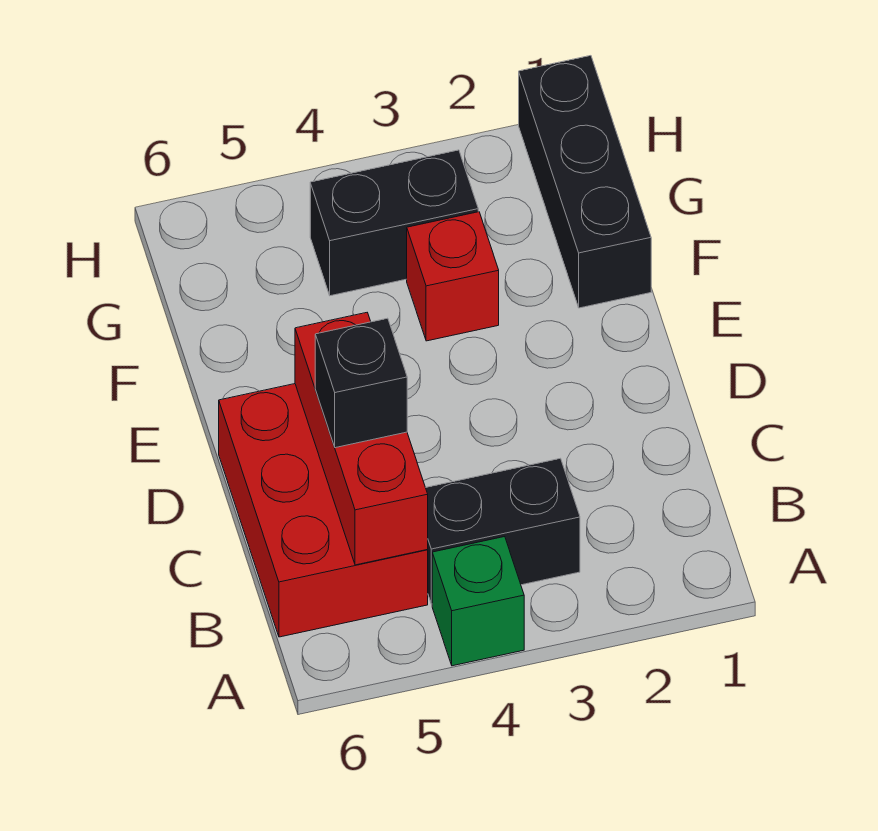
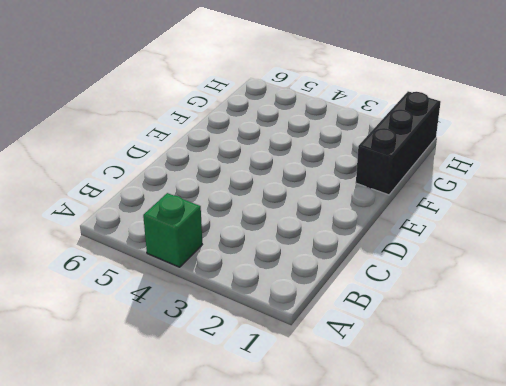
none -> black 1x2 brick [426,458,580,604]
none -> red 2x3 brick [219,384,428,637]

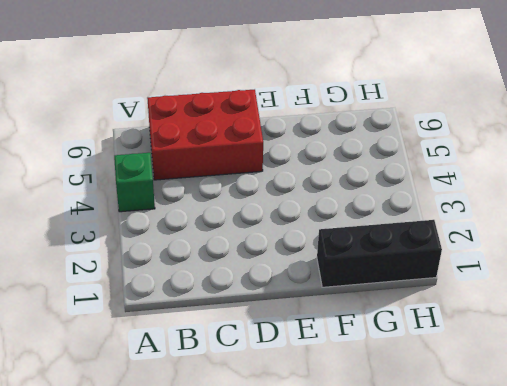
none -> black 1x2 brick [426,458,580,604]
none -> red 1x1 brick [407,212,499,341]

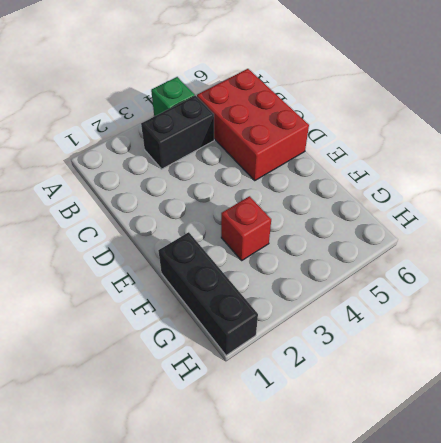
none -> black 1x2 brick [310,150,478,296]
none -> red 1x3 brick [295,313,428,565]

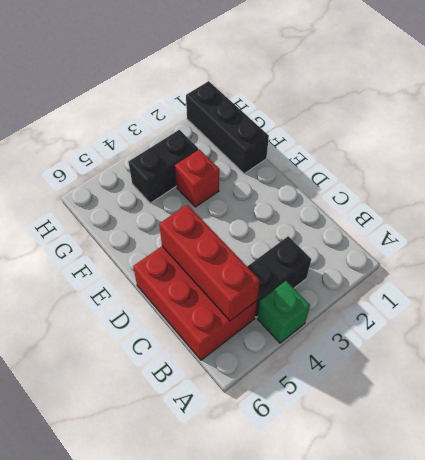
none -> black 1x1 brick [315,318,407,448]

